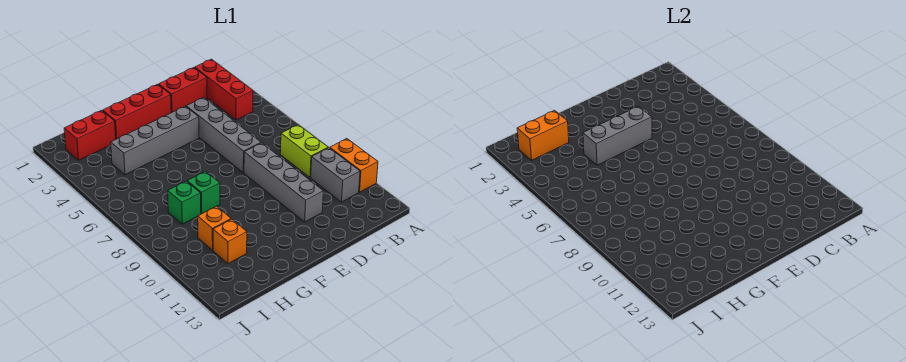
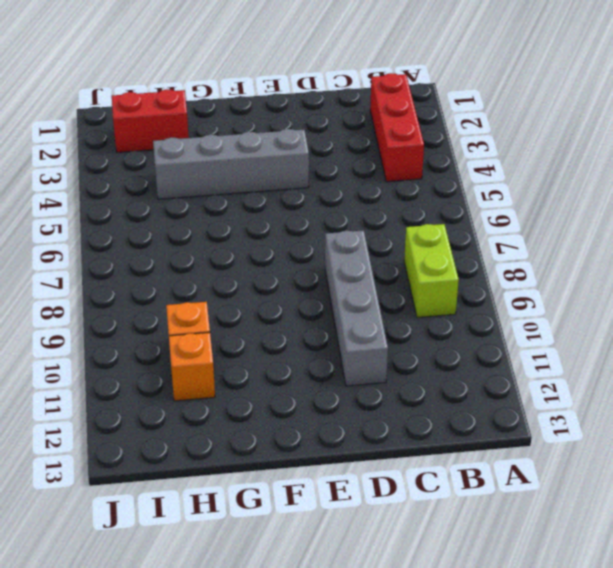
none -> orange 1x2 brick [330,139,378,192]
none -> grey 1x2 brick [311,148,360,202]
none -> red 1x2 brick [159,68,207,113]

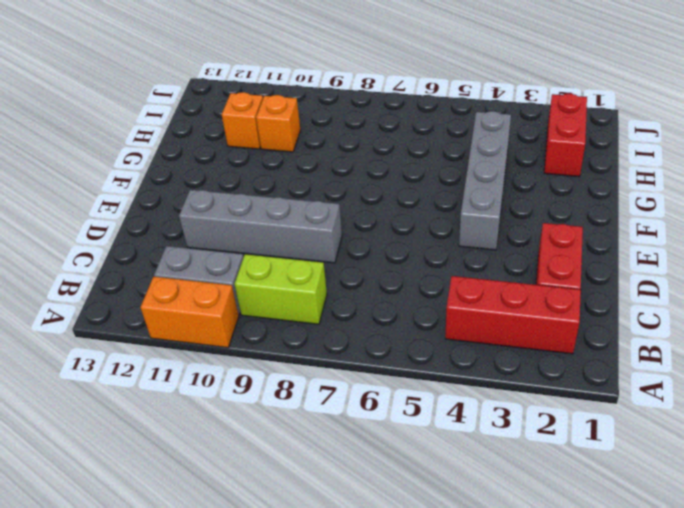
none -> grey 1x4 brick [186,98,261,173]
none -> red 1x3 brick [103,84,171,139]
none -> green 1x1 brick [187,171,220,214]

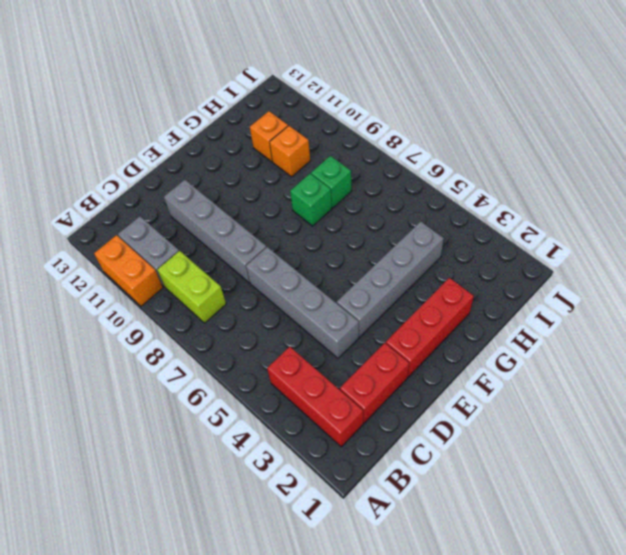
none -> red 1x2 brick [64,110,116,160]
none -> grey 1x3 brick [583,106,652,165]
none -> orange 1x2 brick [517,110,569,160]

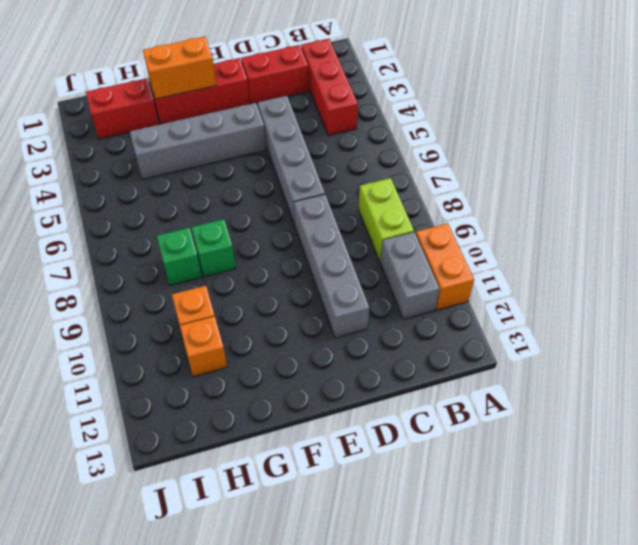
orange 1x2 brick [143,37,216,99] -> orange 1x2 brick moved to [517,110,569,160]
none -> grey 1x3 brick [583,106,652,165]

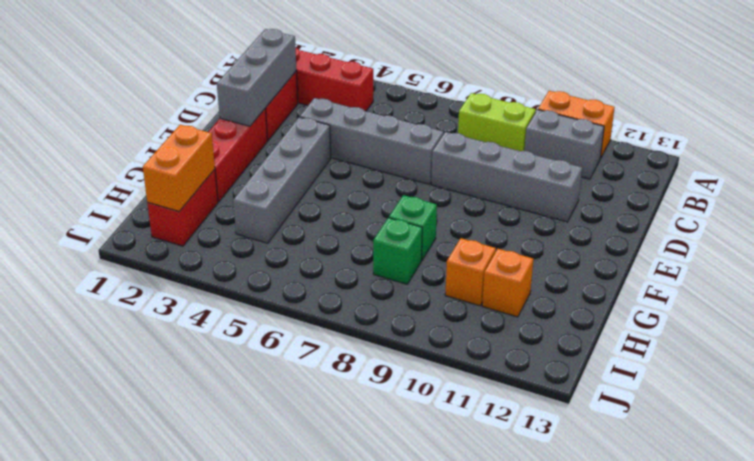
grey 1x3 brick [217,29,296,126] -> grey 1x3 brick moved to [583,106,652,165]

